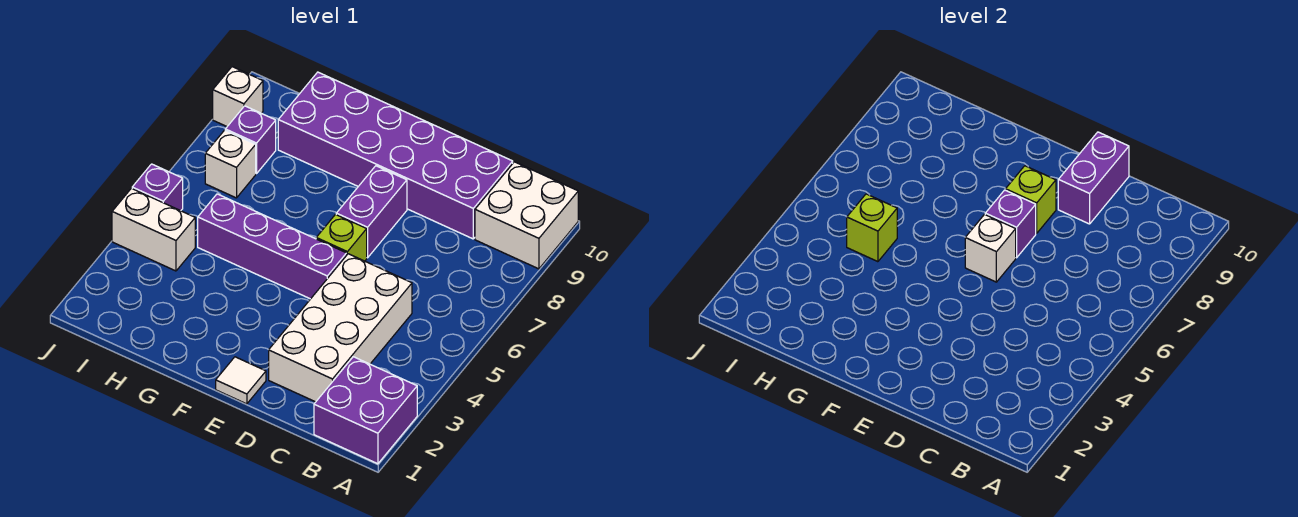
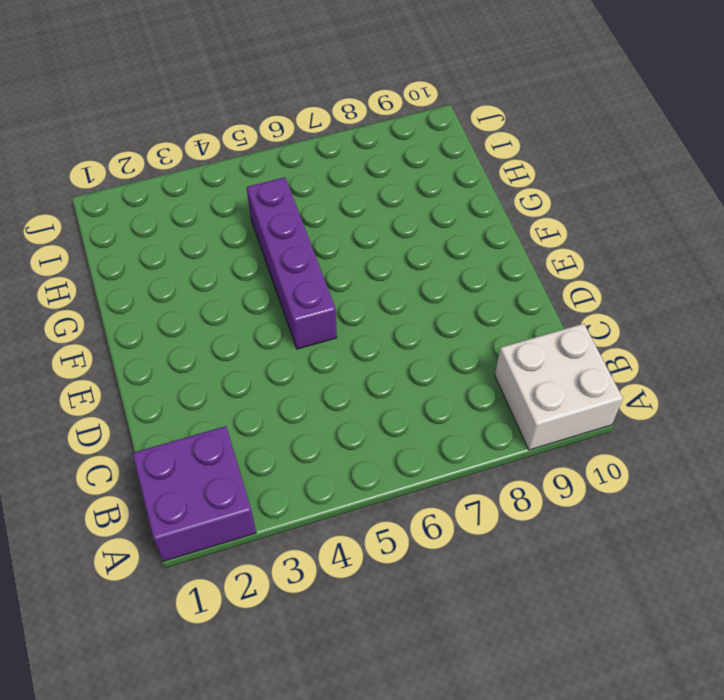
none -> white 2x4 brick [269,254,412,402]
none -> purple 2x6 brick [278,72,513,239]
none -> white 1x1 tile [216,357,266,404]

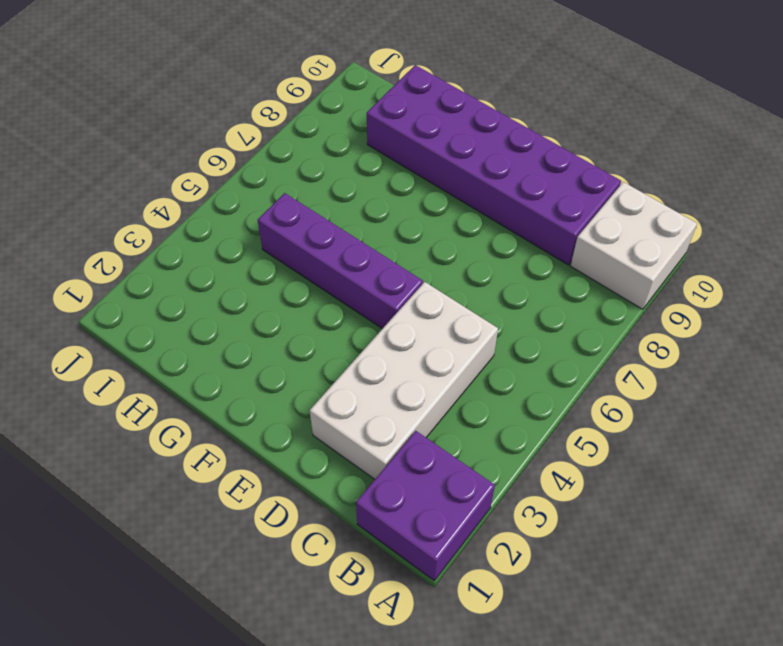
none -> white 1x1 tile [216,357,266,404]
none -> lime 1x1 brick [316,214,367,261]
none -> purple 1x2 brick [336,166,407,258]

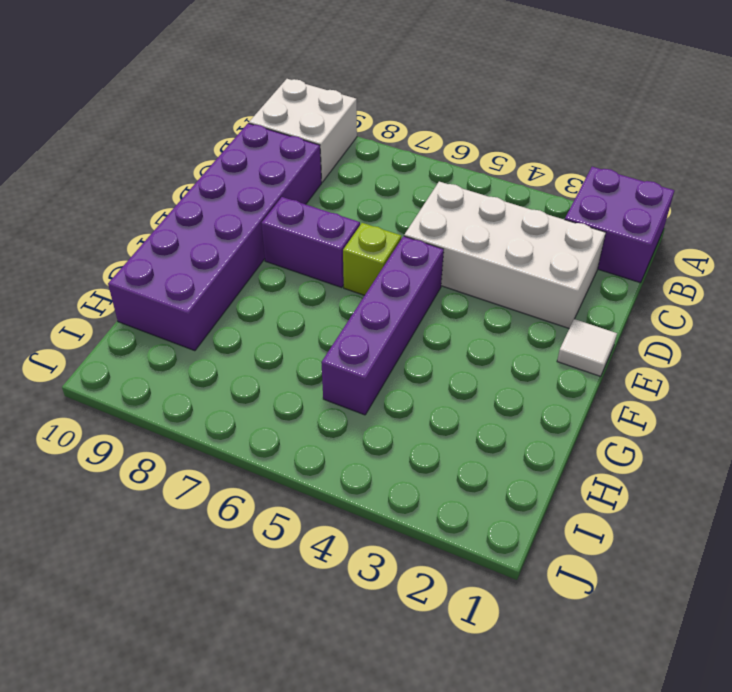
none -> white 1x2 brick [112,188,195,271]
none -> white 1x1 brick [205,130,256,198]
none -> purple 1x1 brick [225,106,276,174]

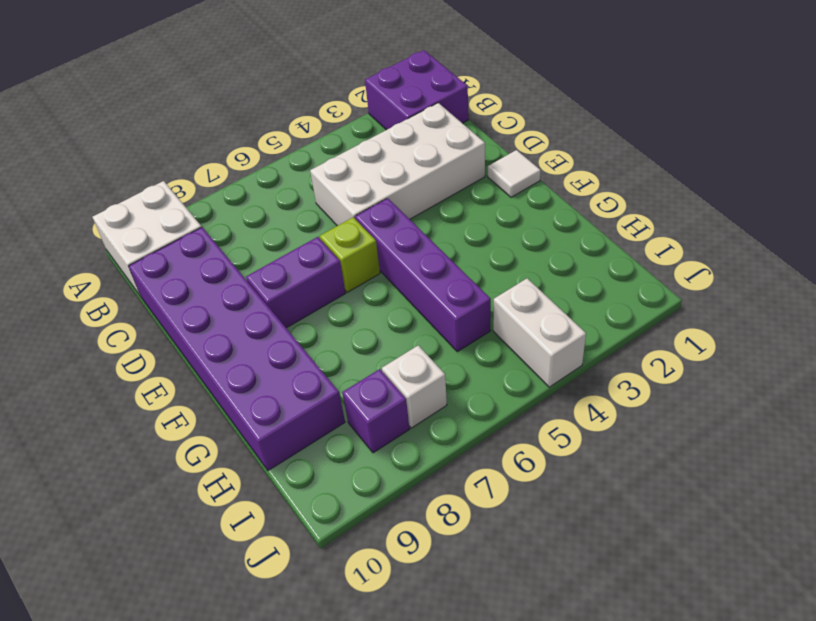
none -> purple 1x1 brick [132,164,183,211]
none -> white 1x1 brick [213,67,263,126]
none -> purple 1x2 brick [1058,132,1129,224]

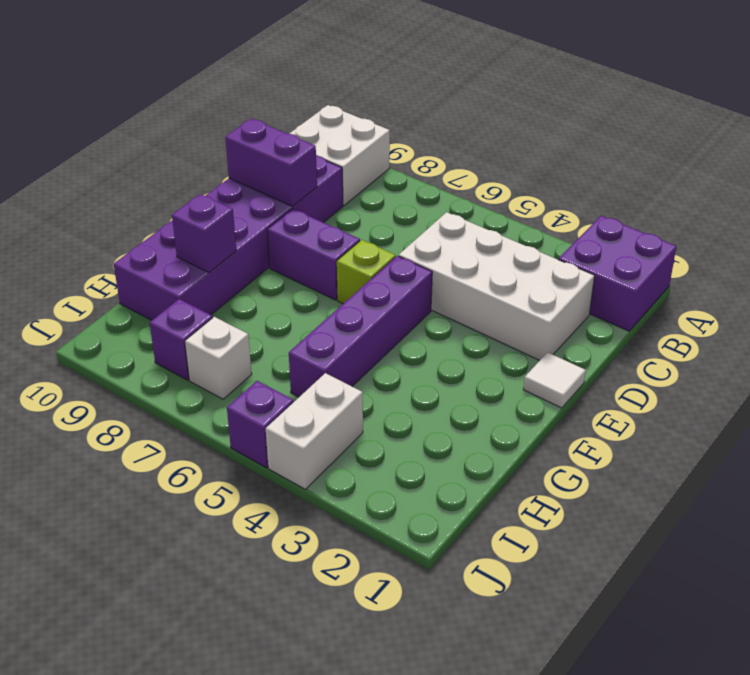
purple 1x1 brick [172,194,236,273] -> purple 1x1 brick moved to [985,190,1036,258]
none -> white 1x1 brick [213,67,263,126]
none -> white 1x1 brick [965,214,1016,282]
none -> lime 1x1 brick [1006,166,1056,233]

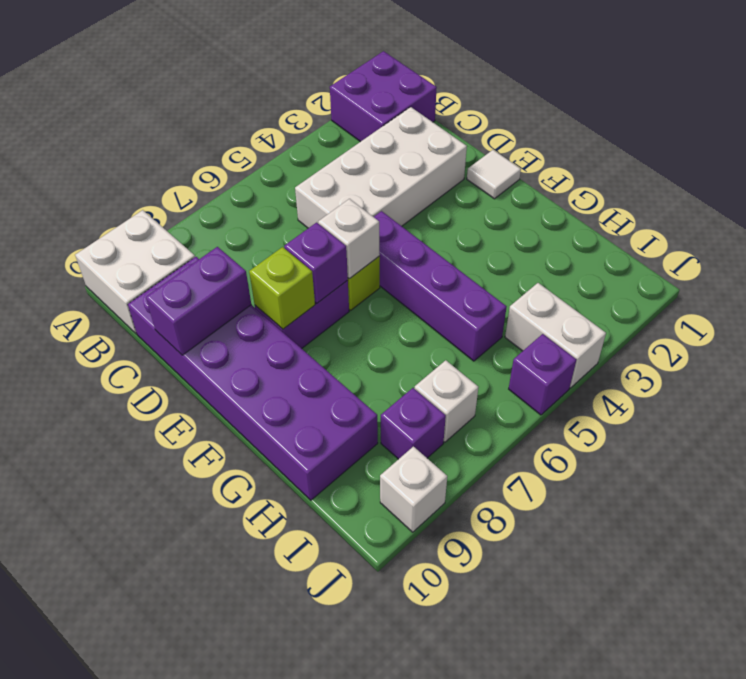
none -> lime 1x1 brick [847,194,897,262]

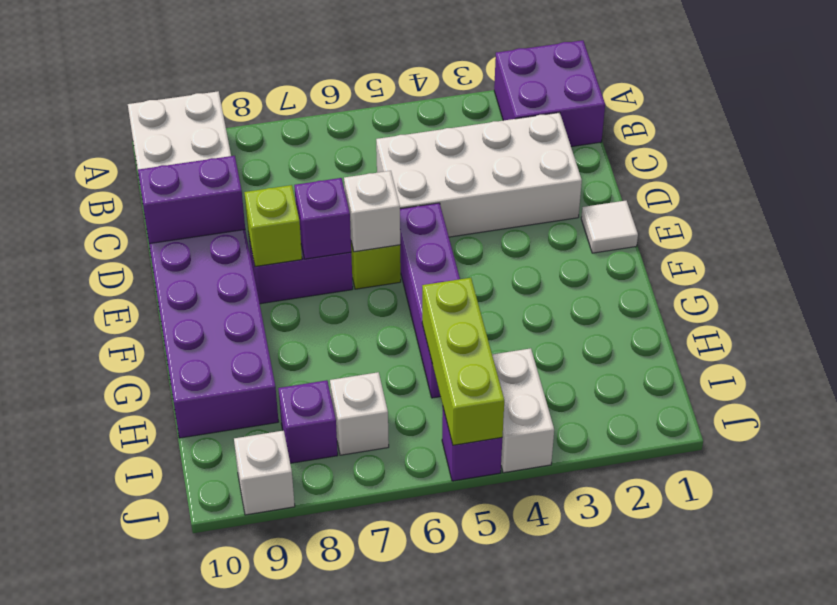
lime 1x3 brick [422,278,504,445] -> lime 1x1 brick [847,194,897,262]

